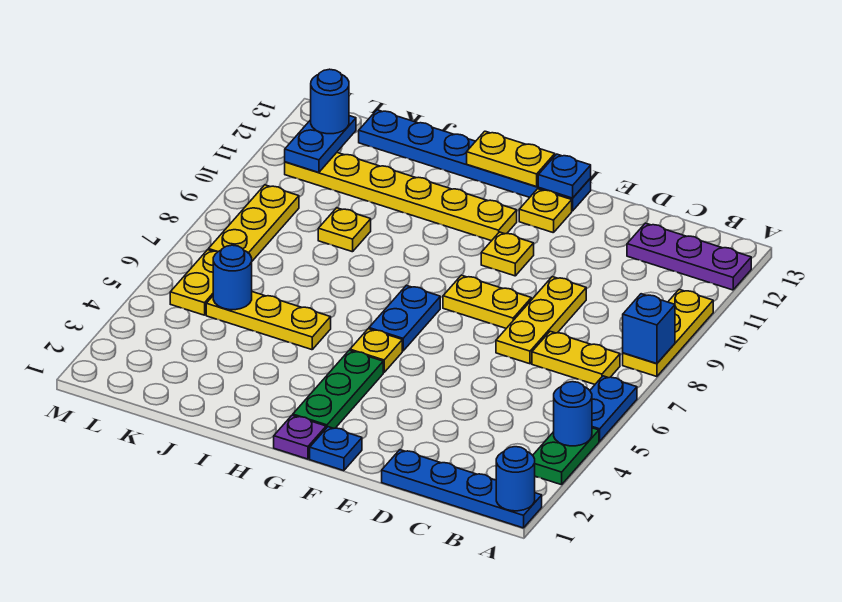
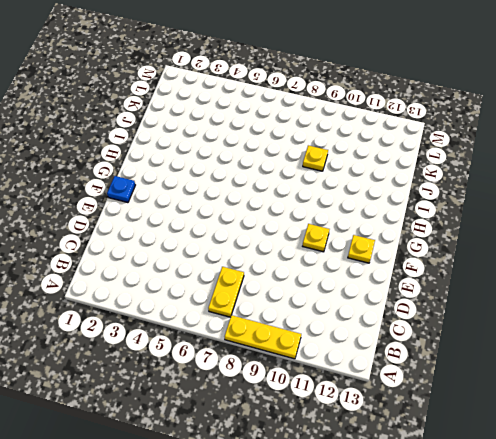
none -> blue 1x4 plate [382,450,542,528]
none -> green 1x2 plate [533,428,599,485]
none -> blue 1x2 plate [590,376,637,441]

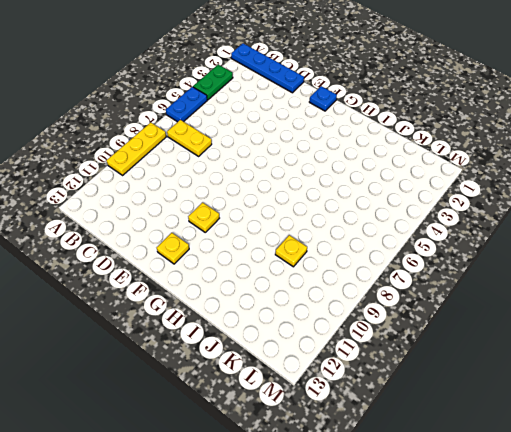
none -> purple 1x3 plate [627,223,751,290]
none -> yellow 1x3 plate [496,277,586,364]
none -> yellow 1x2 plate [443,275,531,328]

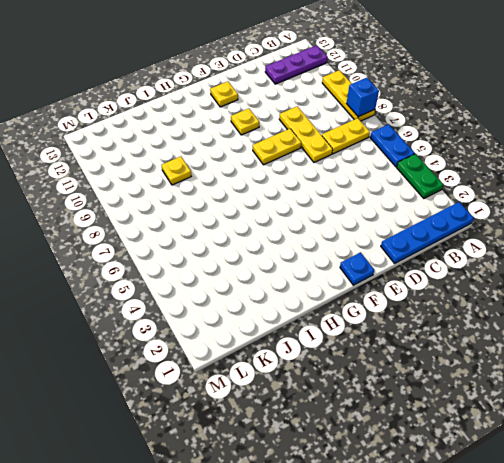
none -> blue 1x6 plate [359,110,591,211]
none -> purple 1x1 plate [274,415,326,459]
none -> green 1x3 plate [293,350,383,428]

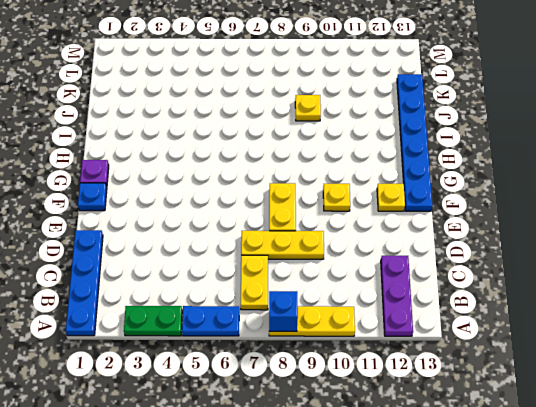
none -> green 1x3 plate [293,350,383,428]
none -> yellow 1x1 plate [350,329,402,373]
none -> blue 1x2 plate [369,285,440,351]

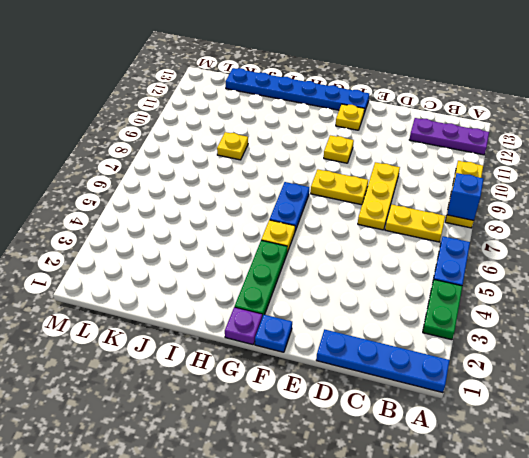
none -> yellow 1x6 plate [285,153,517,241]
none -> yellow 1x3 plate [206,292,331,350]
none -> yellow 1x2 plate [170,250,218,315]

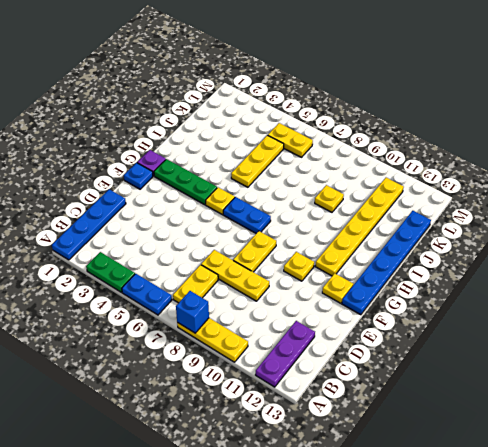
none -> yellow 1x3 plate [208,185,299,261]
none -> blue 1x1 round brick [496,447,535,511]
none -> blue 1x1 round brick [554,382,592,446]

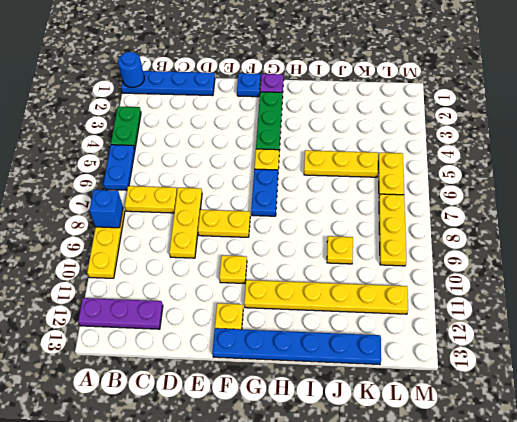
none -> blue 1x1 round brick [554,382,592,446]
none -> blue 1x1 plate [538,154,591,198]
none -> yellow 1x2 plate [467,131,555,187]

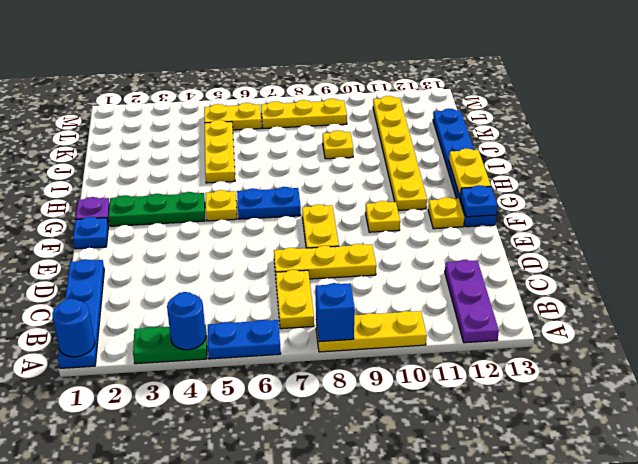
none -> blue 1x1 round brick [213,245,252,310]
none -> blue 1x2 plate [285,116,356,172]
none -> blue 1x1 round brick [311,69,349,134]

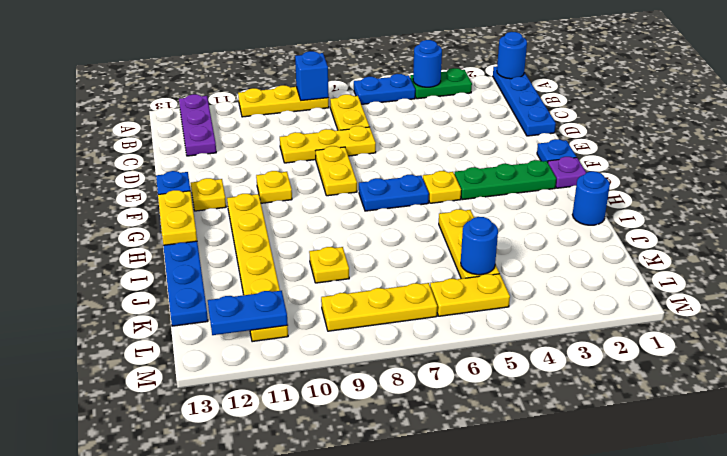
blue 1x1 round brick [572,171,610,225] -> blue 1x1 round brick moved to [311,69,349,134]

